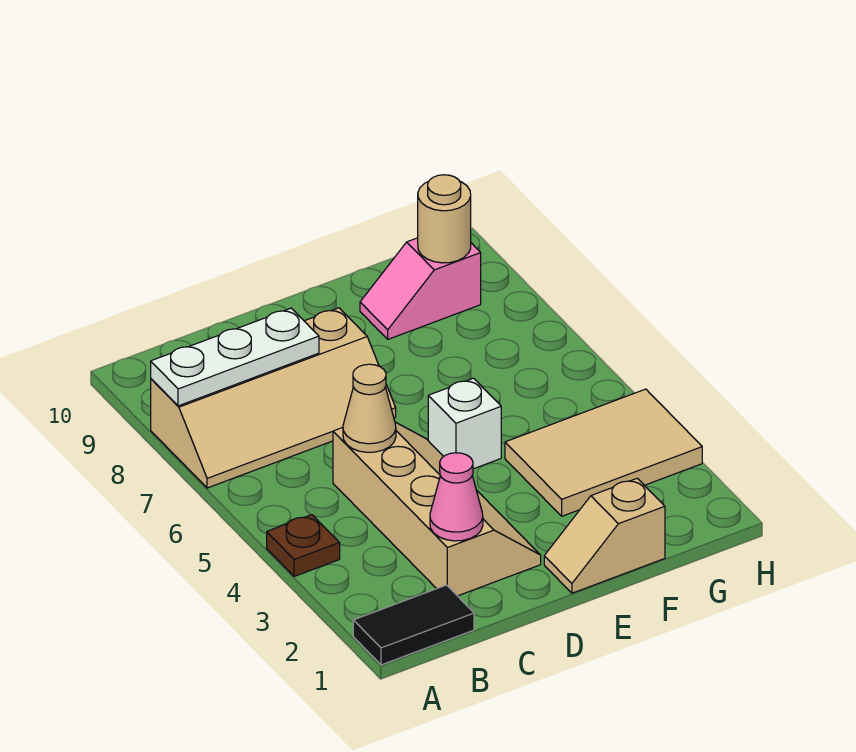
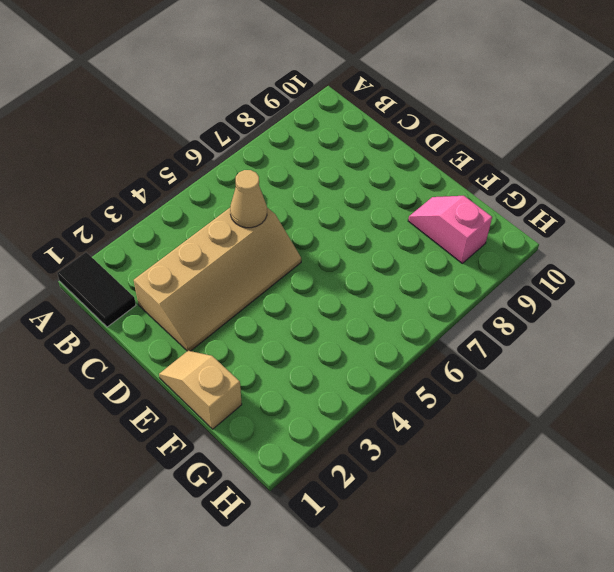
none -> brown 1x1 plate [267,515,340,576]
none -> tan 2x4 slope [151,308,396,488]
none -> white 1x1 brick [428,378,501,469]

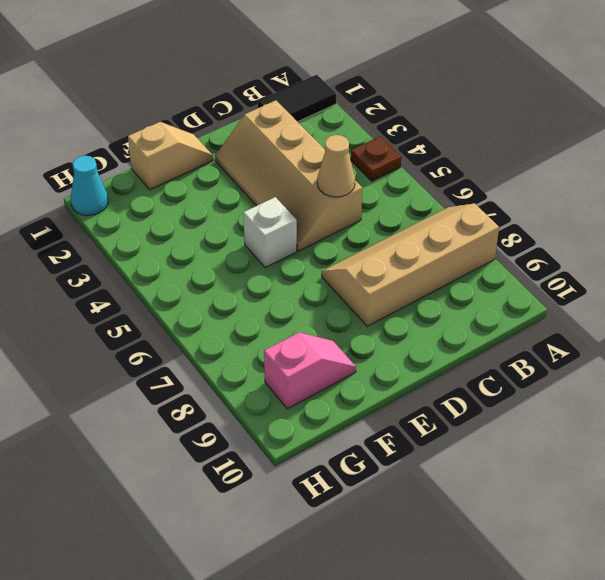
cyan 1x1 cone [71,156,108,216] -> none
none -> tan 2x3 tile [505,389,702,516]
none -> white 1x3 plate [151,308,319,406]
none -> pink 1x1 cone [430,453,483,541]

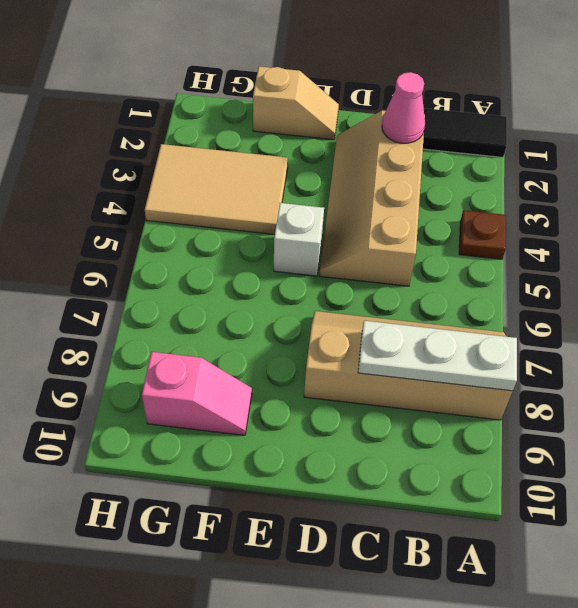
none -> tan 1x1 cone [343,364,396,452]
none -> tan 1x1 round brick [418,175,471,263]

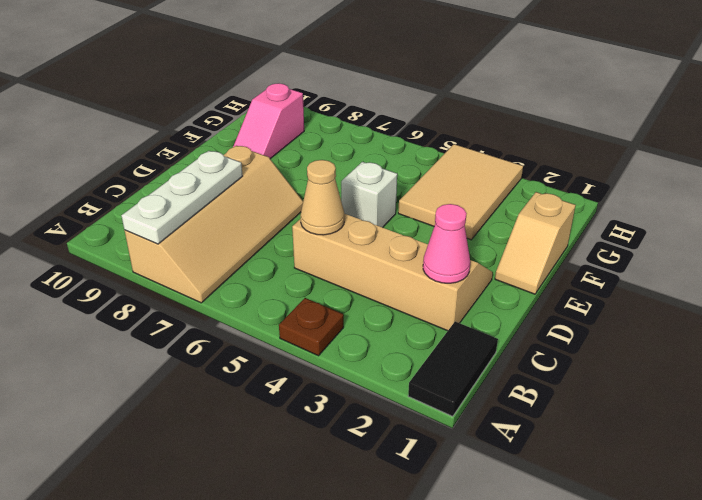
none -> tan 1x1 round brick [418,175,471,263]

